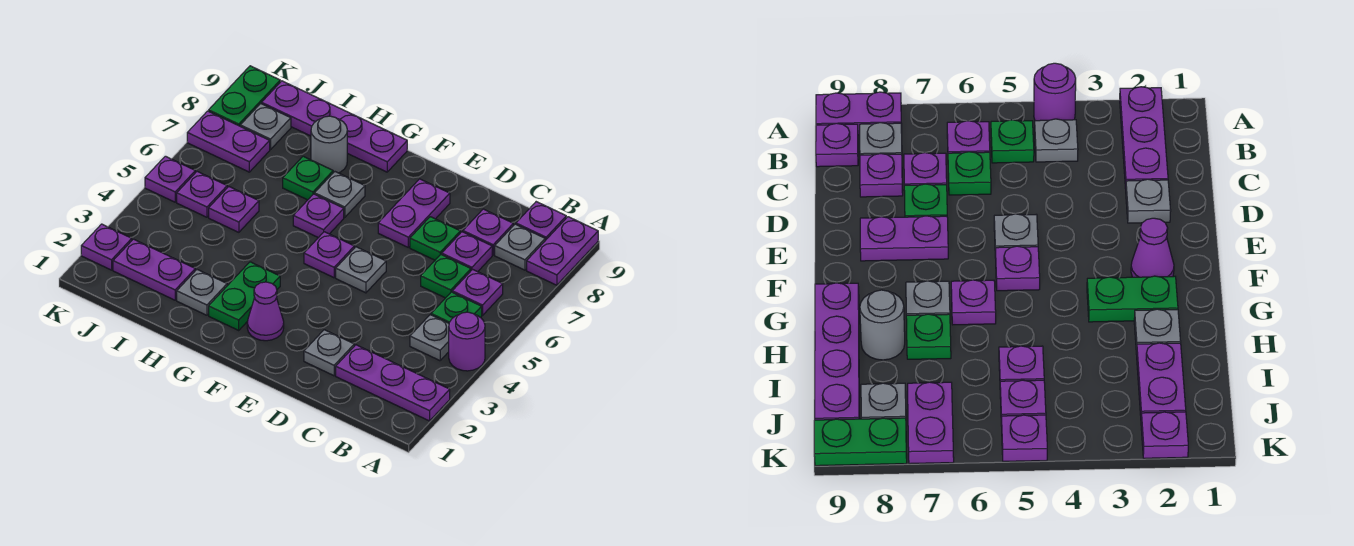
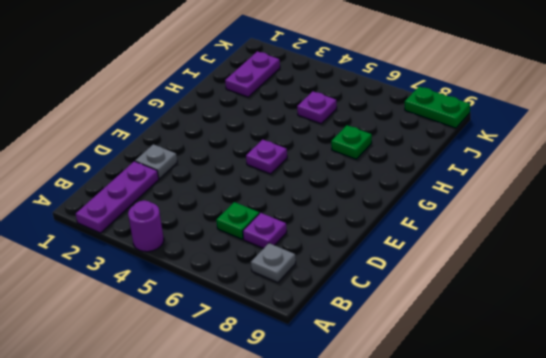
none -> purple 1x2 plate [527,217,598,285]
none -> grey 1x1 plate [410,315,449,361]
none -> green 1x1 plate [431,292,482,323]
none -> purple 1x1 plate [452,269,503,315]

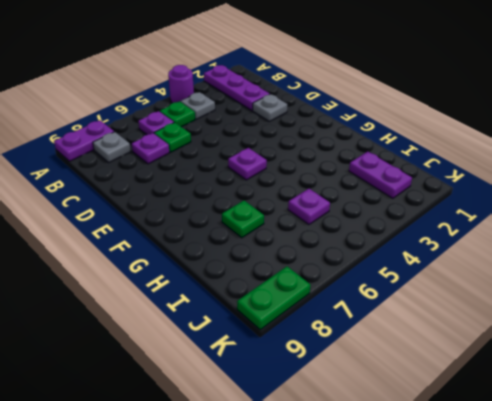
none -> purple 1x1 plate [516,202,566,240]
none -> purple 1x1 plate [463,209,513,255]
none -> green 1x1 plate [410,217,460,260]
none -> grey 1x1 plate [336,247,386,293]

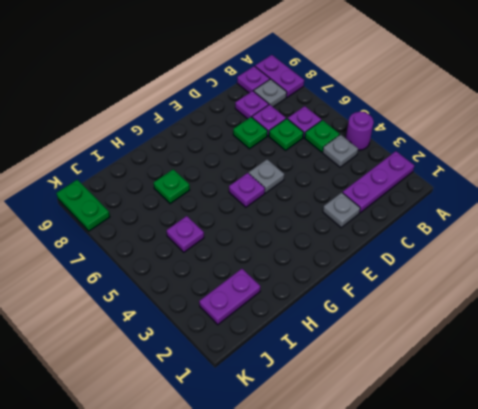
none -> purple 1x2 plate [378,179,450,247]
none -> purple 1x1 cone [247,282,284,341]
none -> green 1x2 plate [209,262,280,330]
none -> purple 1x1 plate [293,194,344,238]

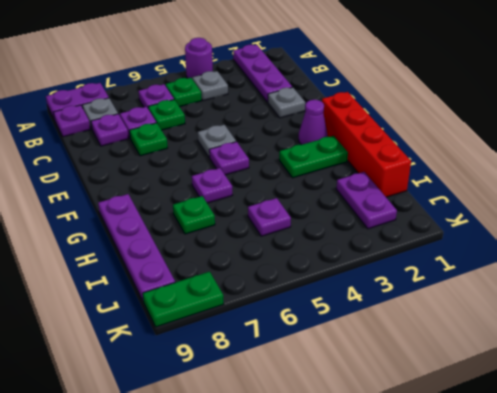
red 1x4 brick [322,92,411,197] -> none
none -> purple 1x2 plate [378,179,450,247]
none -> grey 1x1 plate [315,172,365,217]
none -> grey 1x1 plate [177,270,227,315]
none -> grey 1x1 round brick [311,116,347,173]

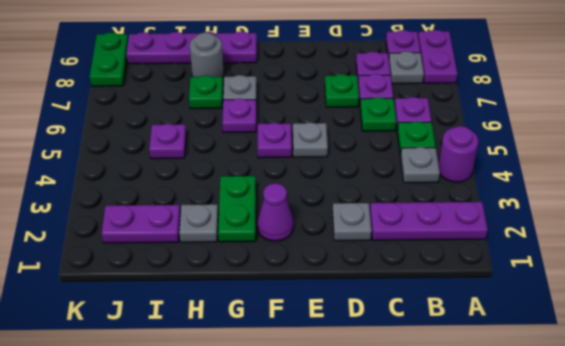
none -> purple 1x2 plate [378,179,450,247]
none -> purple 1x1 plate [177,172,227,217]
none -> purple 1x2 plate [187,111,270,172]
none -> grey 1x1 plate [240,104,291,149]

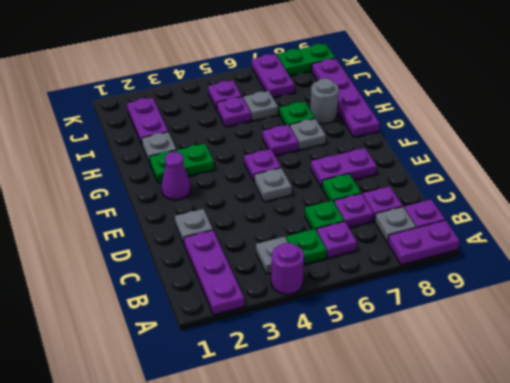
grey 1x1 plate [244,91,278,121] -> grey 1x1 plate moved to [240,104,291,149]
none -> purple 1x1 plate [81,224,132,270]
none -> purple 1x1 plate [145,156,195,202]

